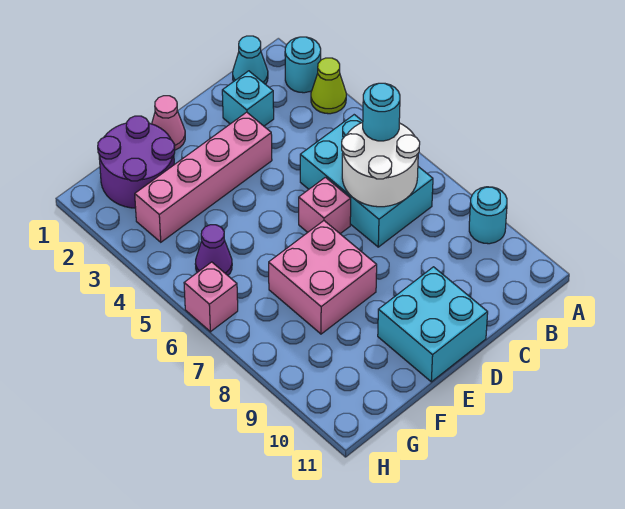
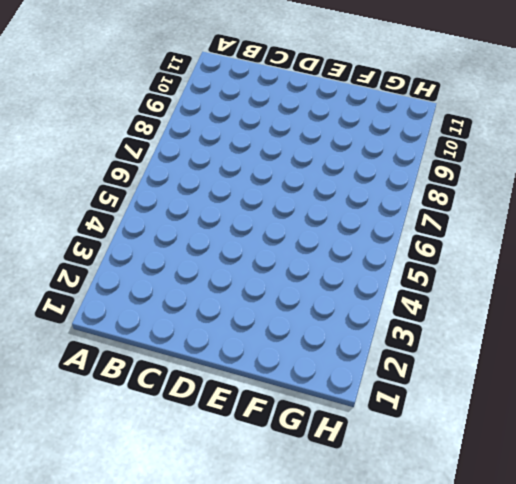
none -> cyan 1x1 round brick [285,37,321,93]
none -> lime 1x1 cone [311,58,346,114]
none -> cyan 1x1 round brick [469,187,507,244]

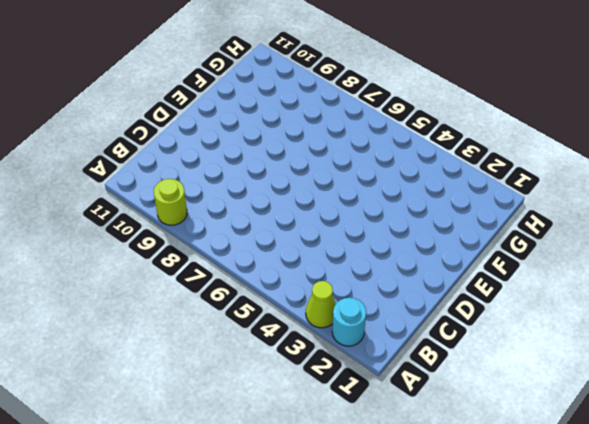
lime 1x1 round brick [154,179,187,225] -> cyan 1x1 round brick [469,187,507,244]
none -> cyan 1x1 cone [233,36,268,84]
none -> cyan 2x3 brick [300,115,433,247]
none -> cyan 1x1 brick [222,71,274,126]

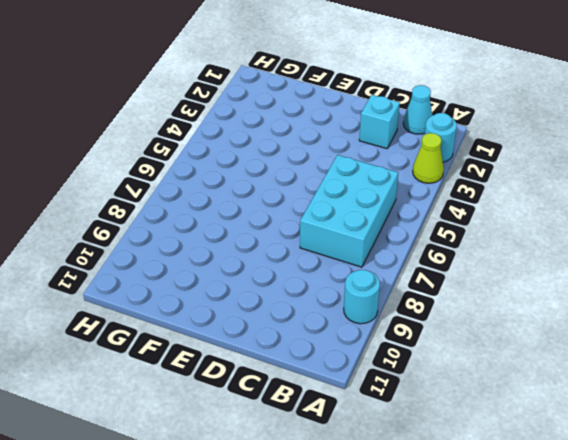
none -> pink 1x4 brick [135,112,272,242]
none -> pink 1x1 brick [299,177,351,234]
none -> cyan 2x2 brick [378,267,488,382]

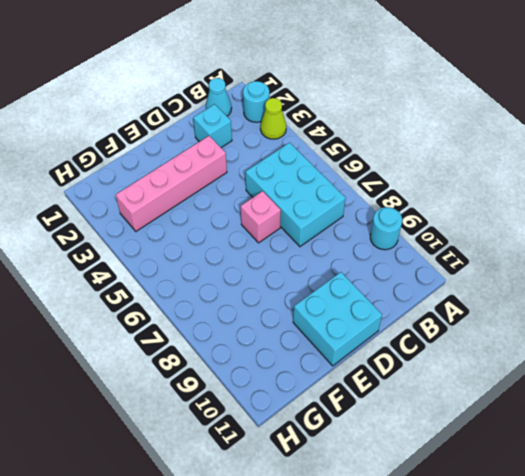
none -> pink 1x1 cone [152,96,185,150]
none -> pink 2x2 brick [269,221,377,334]
none -> purple 2x2 round brick [98,116,175,208]

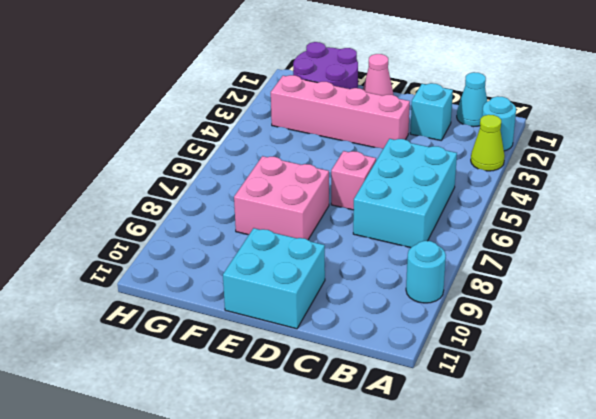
none -> purple 1x1 cone [195,225,232,275]
none -> pink 1x1 brick [184,262,238,332]
none -> white 2x2 round brick [342,122,420,207]

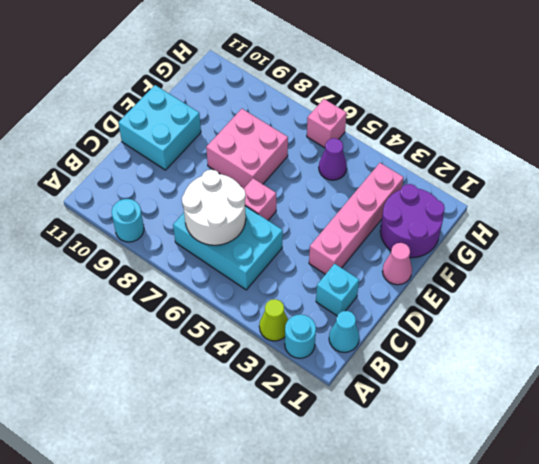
none -> cyan 1x1 round brick [363,83,400,141]

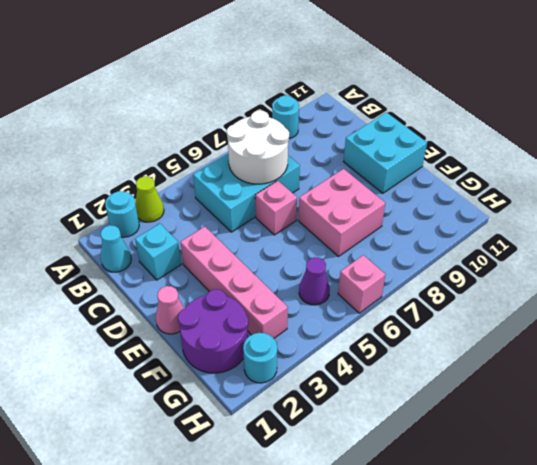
cyan 1x1 round brick [243,333,277,383] -> cyan 1x1 round brick moved to [363,83,400,141]

